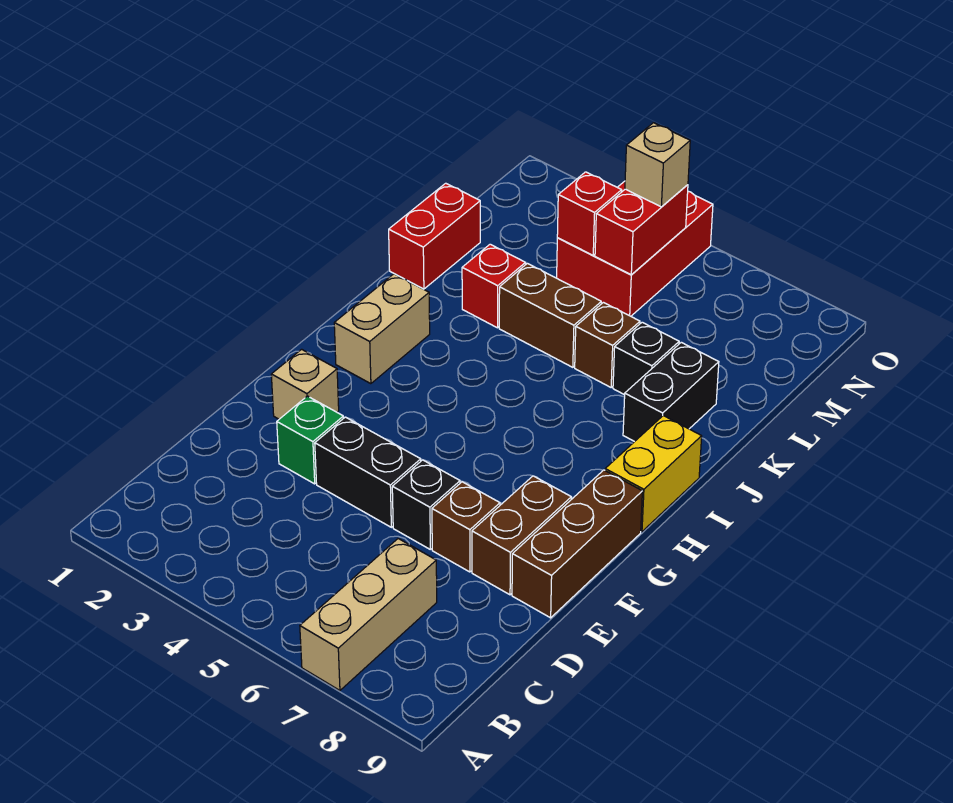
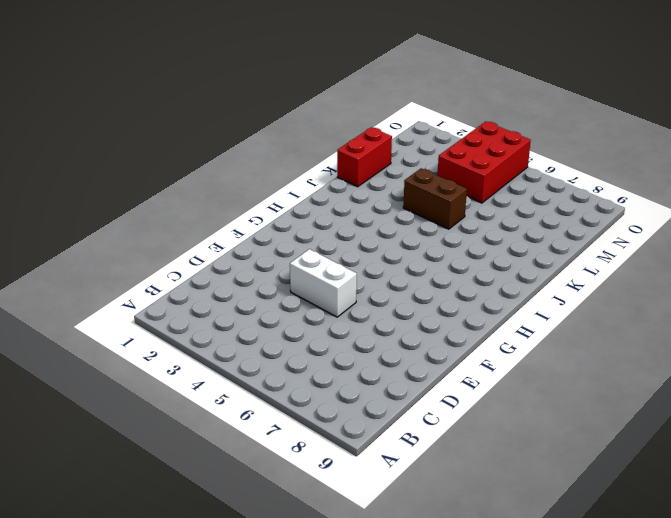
white 1x2 brick [290,249,357,317] -> black 1x2 brick [315,417,421,527]
none -> tan 1x3 brick [300,539,437,690]
none -> green 1x1 brick [277,396,344,484]
none -> black 1x1 brick [392,460,460,549]

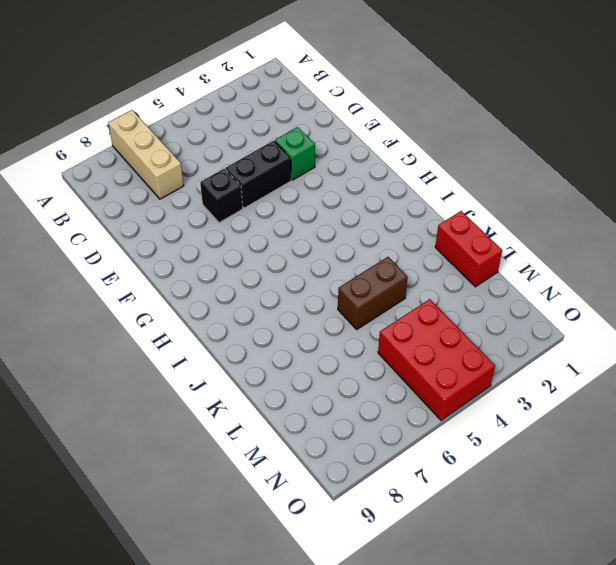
none -> brown 1x1 brick [432,482,500,572]
none -> brown 1x2 brick [472,476,571,595]
none -> brown 1x3 brick [512,470,642,618]

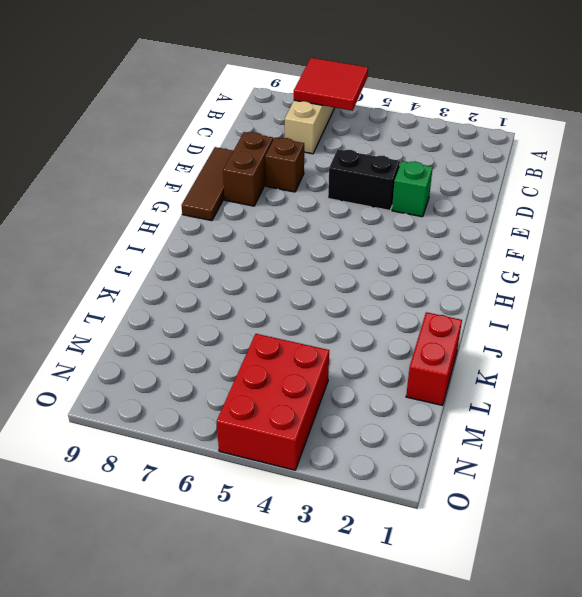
red 2x2 tile [294,58,368,111] -> none
brown 1x3 tile [182,147,233,221] -> brown 1x3 brick [512,470,642,618]
none -> black 1x1 brick [392,460,460,549]
none -> tan 1x1 brick [271,349,339,419]
none -> tan 1x2 brick [334,274,430,384]

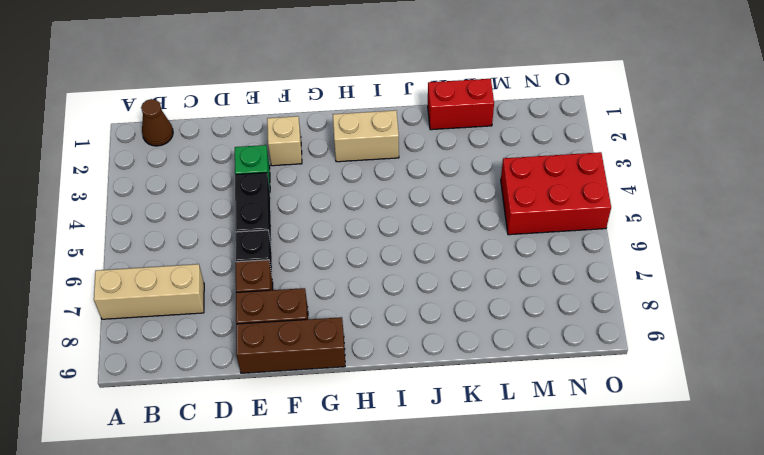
brown 1x1 cone [141,99,173,146] -> none
none -> yellow 1x2 brick [605,416,702,532]
none -> black 1x2 brick [623,342,719,442]
none -> red 1x1 brick [462,244,525,328]

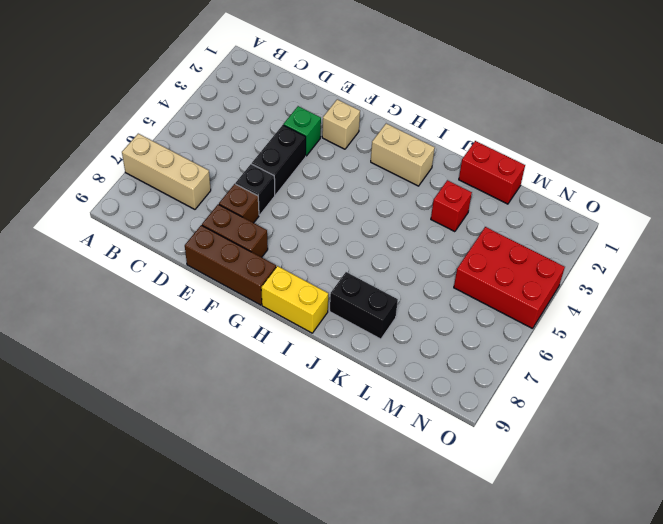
none -> brown 1x2 brick [499,263,601,367]
none -> brown 1x1 brick [575,302,640,387]
none -> black 1x1 brick [613,322,679,395]

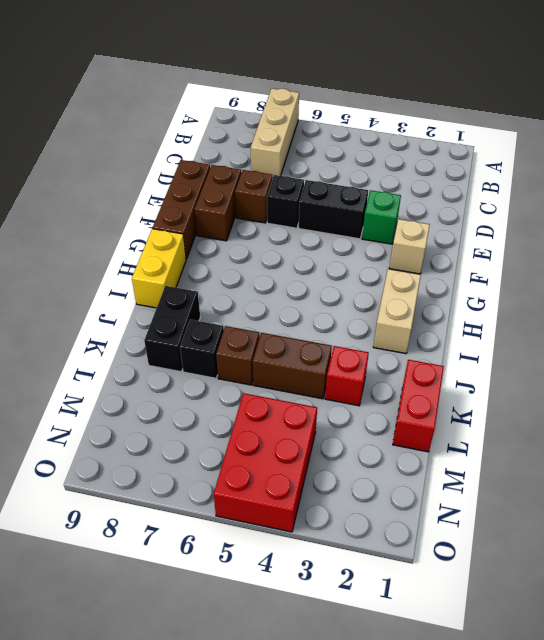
none -> red 1x1 brick [557,172,622,255]
none -> red 1x2 brick [595,185,688,275]
none -> tan 1x1 brick [625,123,690,207]

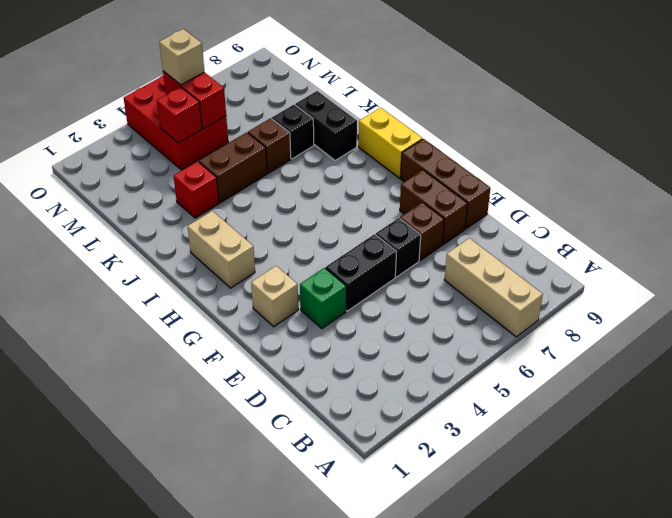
none -> red 1x2 brick [389,183,480,289]

